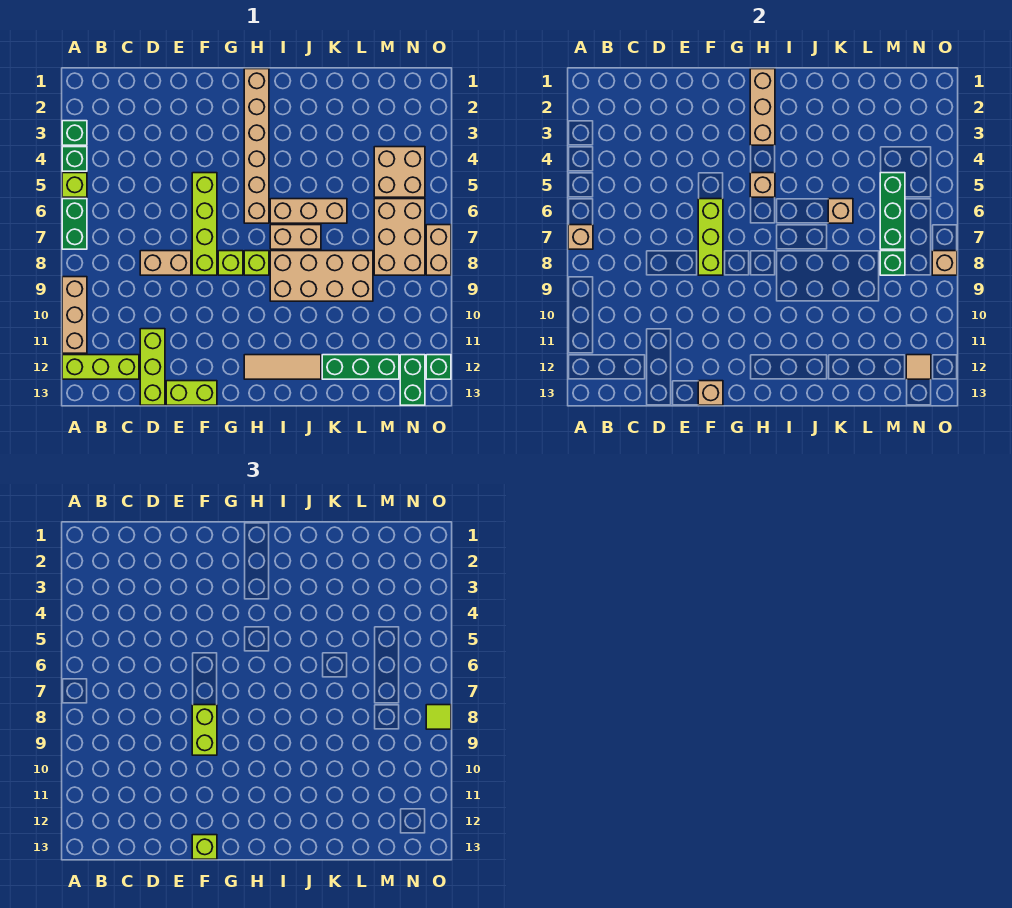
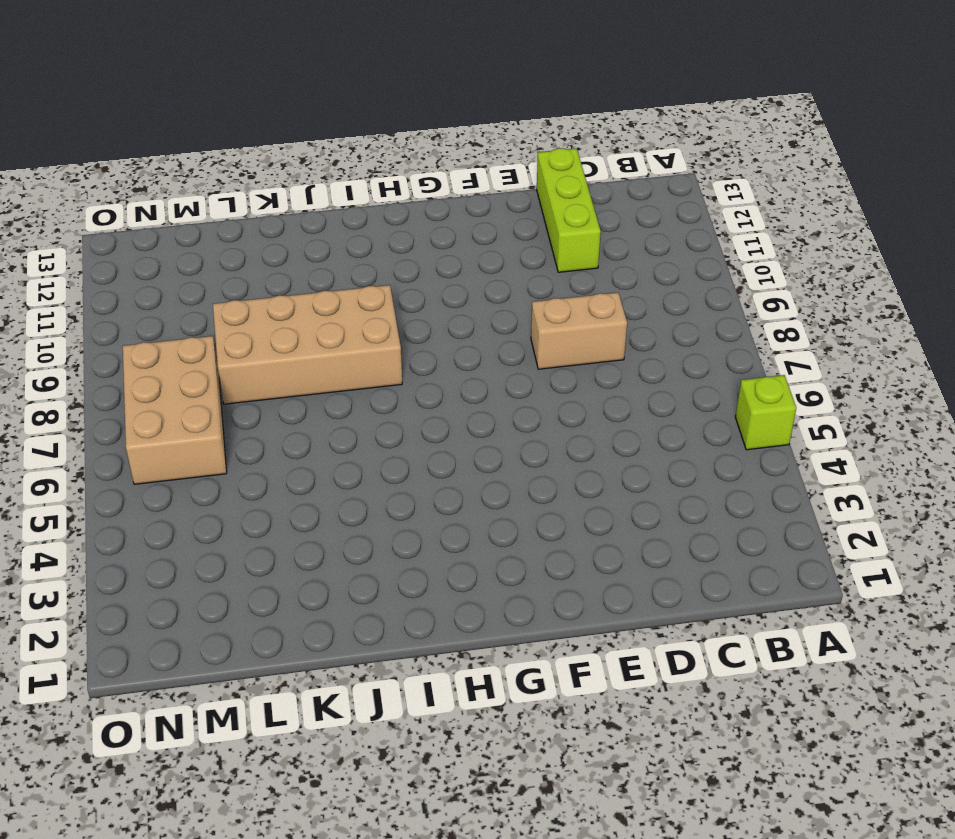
none -> green 1x1 brick [62,121,87,145]
none -> green 1x1 brick [62,147,87,171]
none -> green 1x2 brick [62,199,87,249]
none -> tan 1x3 brick [62,277,87,353]

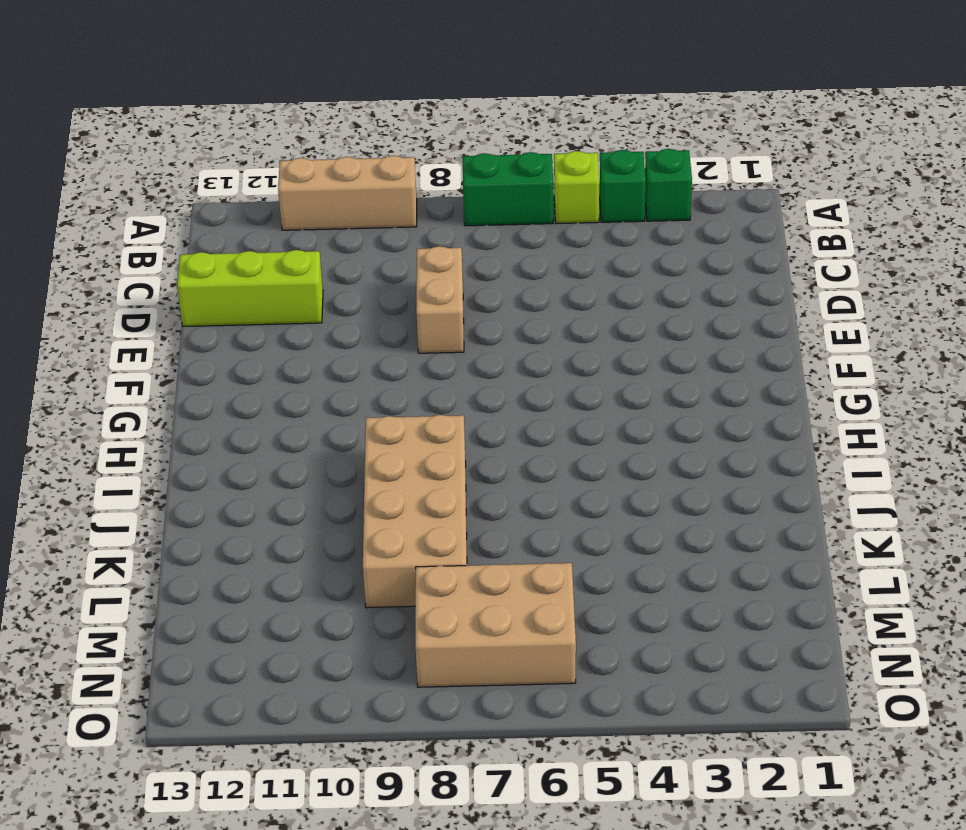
none -> lime 1x3 brick [62,355,139,379]
none -> lime 1x2 brick [166,381,217,405]
none -> lime 1x4 brick [192,173,217,275]
none -> lime 1x1 brick [218,251,243,275]

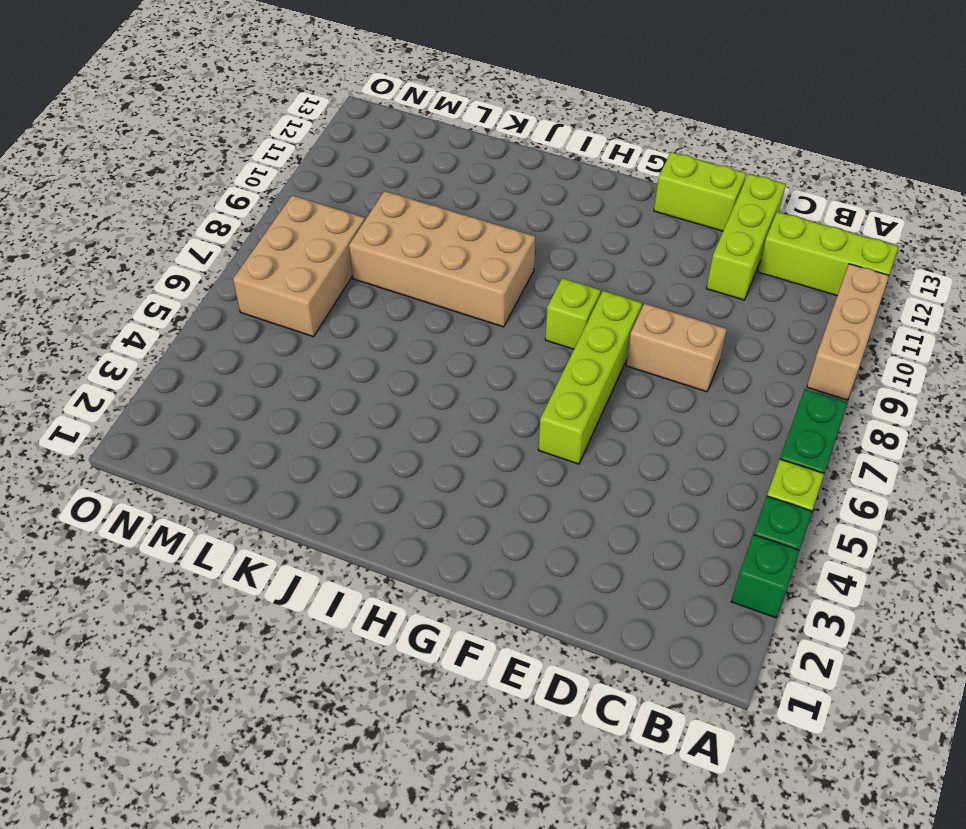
none -> tan 1x6 brick [244,69,269,223]
none -> lime 1x1 brick [244,251,269,275]
none -> tan 1x3 tile [244,355,321,379]
none -> tan 1x3 brick [270,199,347,223]

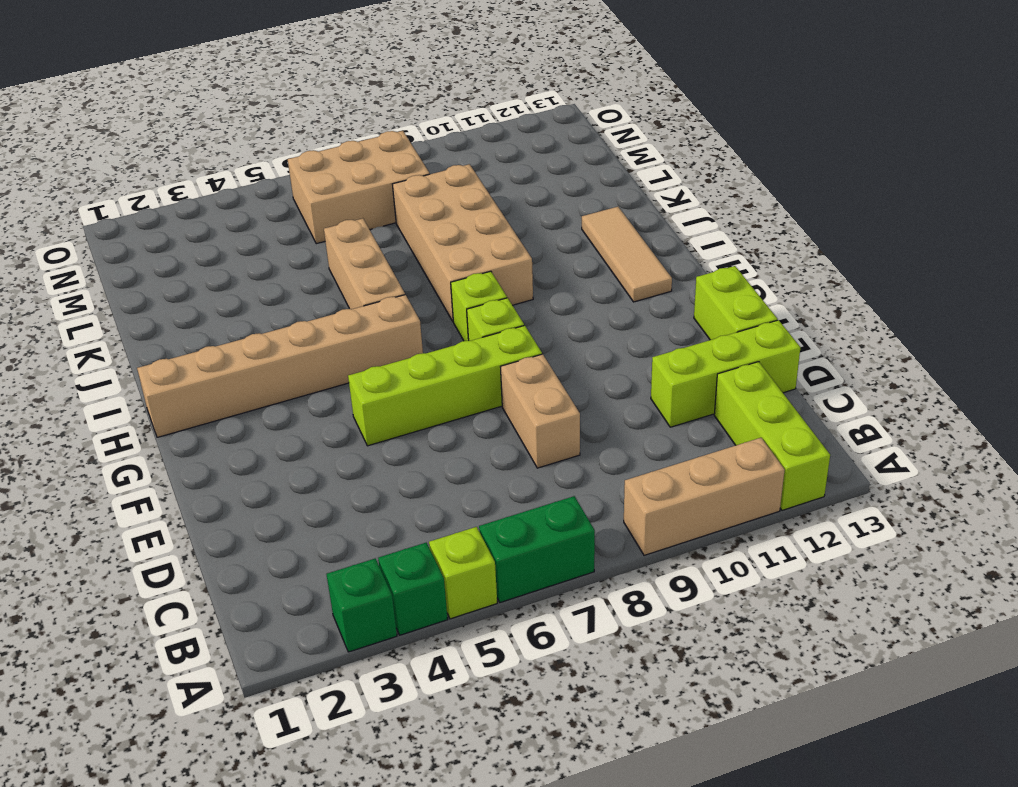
none -> tan 1x2 brick [270,225,321,249]
none -> green 1x3 brick [322,355,399,379]
none -> tan 2x2 brick [374,147,425,197]
none -> green 1x2 brick [400,355,425,405]

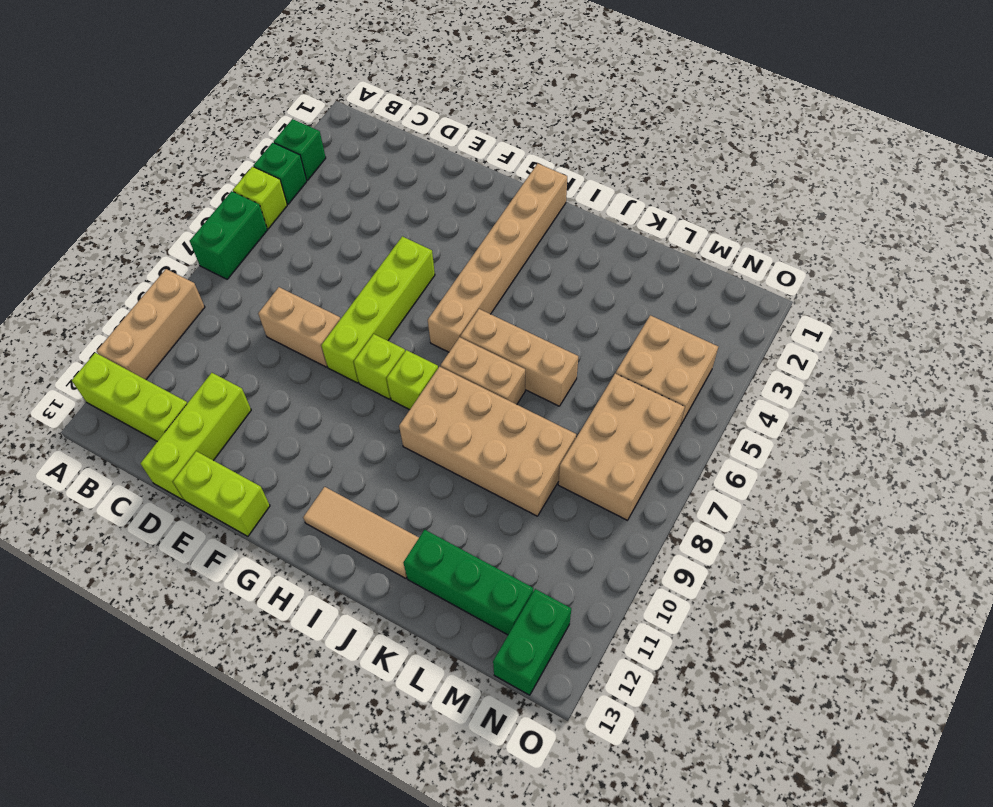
none -> tan 1x2 brick [426,225,451,275]
none -> green 1x1 brick [426,355,451,379]
none -> tan 1x1 brick [568,225,593,249]
none -> lime 1x3 brick [698,199,723,275]

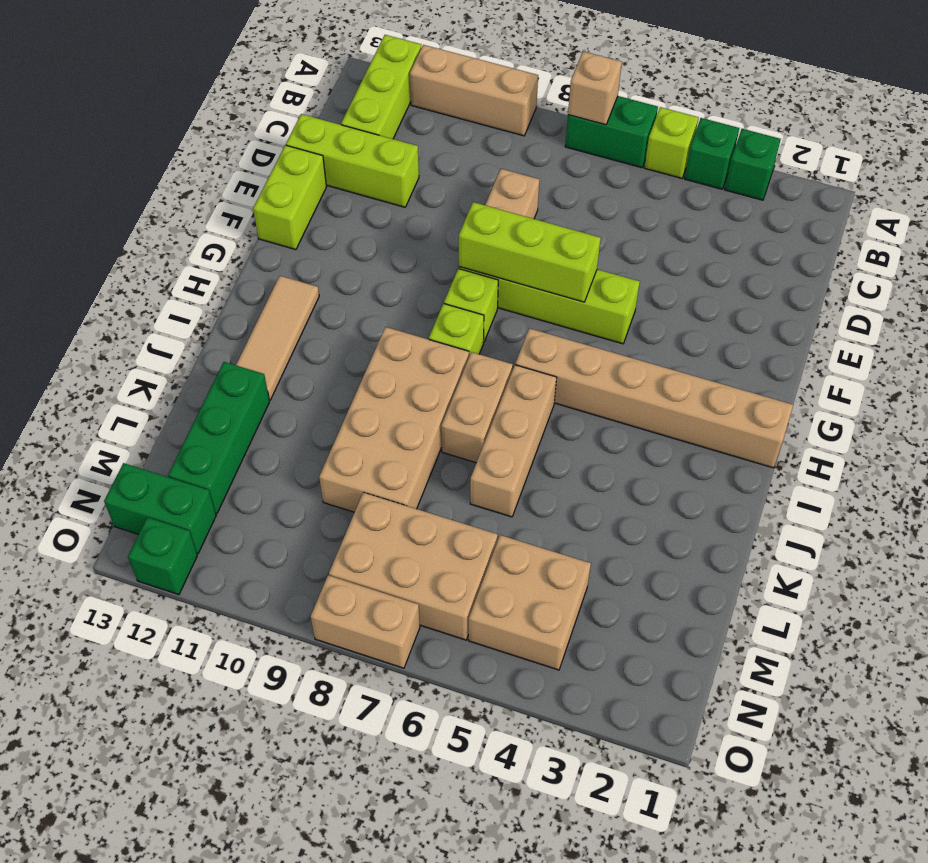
none -> tan 1x1 brick [698,381,723,405]
none -> tan 1x3 brick [750,69,775,145]
none -> tan 1x1 brick [750,173,775,197]
none -> tan 1x1 brick [828,199,853,223]

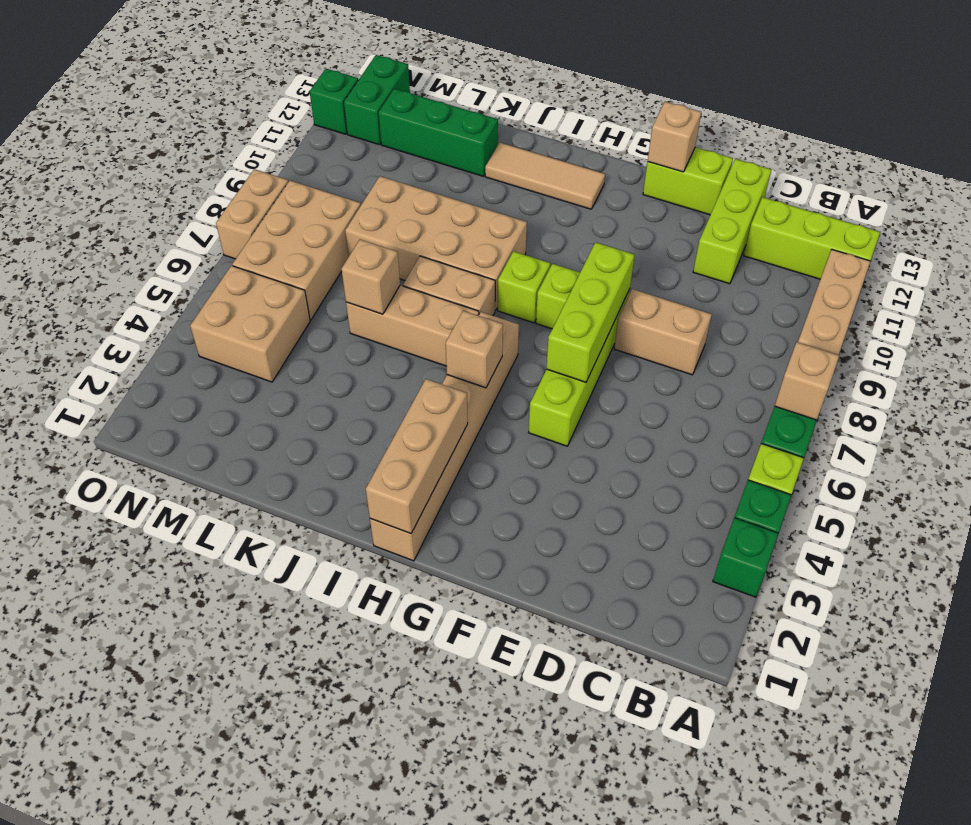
none -> green 1x3 brick [880,173,905,249]
none -> green 1x1 brick [880,251,905,275]
none -> tan 1x1 tile [906,355,931,379]
none -> tan 1x1 brick [932,251,957,275]

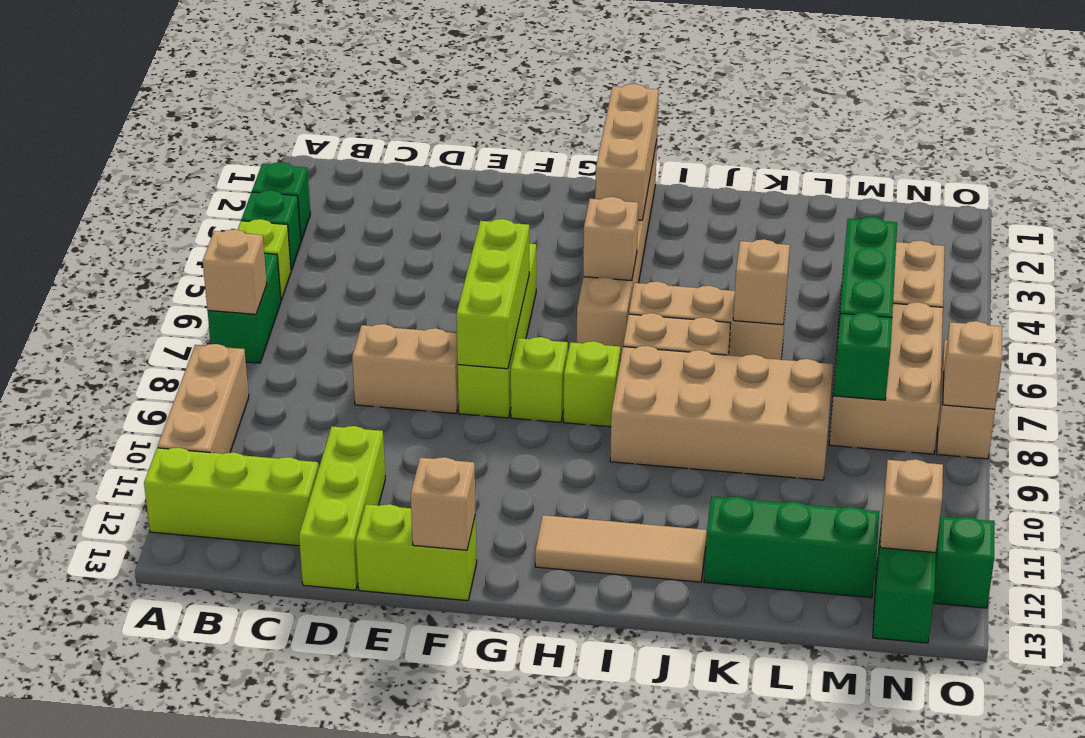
tan 1x1 brick [880,459,943,553] -> tan 1x1 tile [906,355,931,379]
none -> lime 1x2 brick [192,705,217,755]
none -> lime 1x1 brick [192,835,217,859]
none -> lime 1x1 tile [426,705,451,729]

